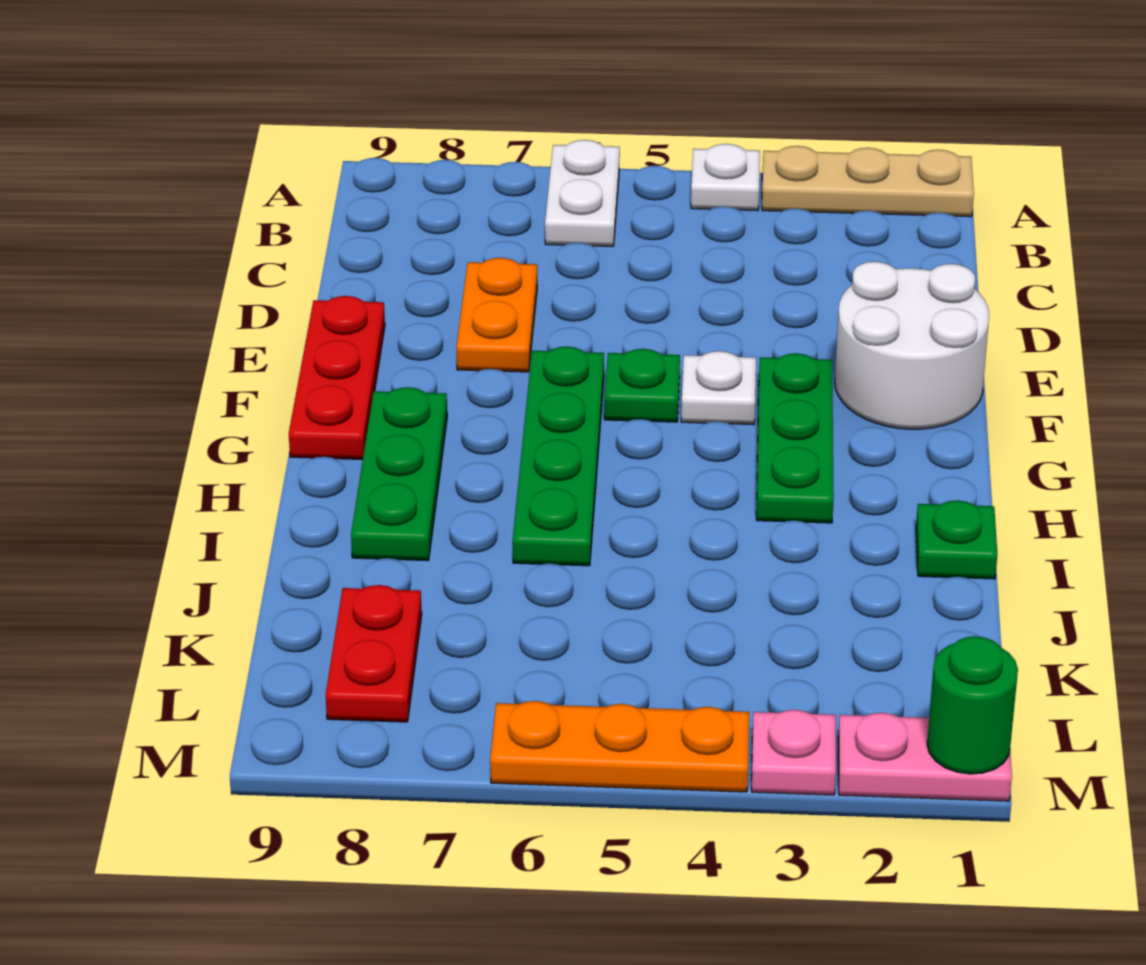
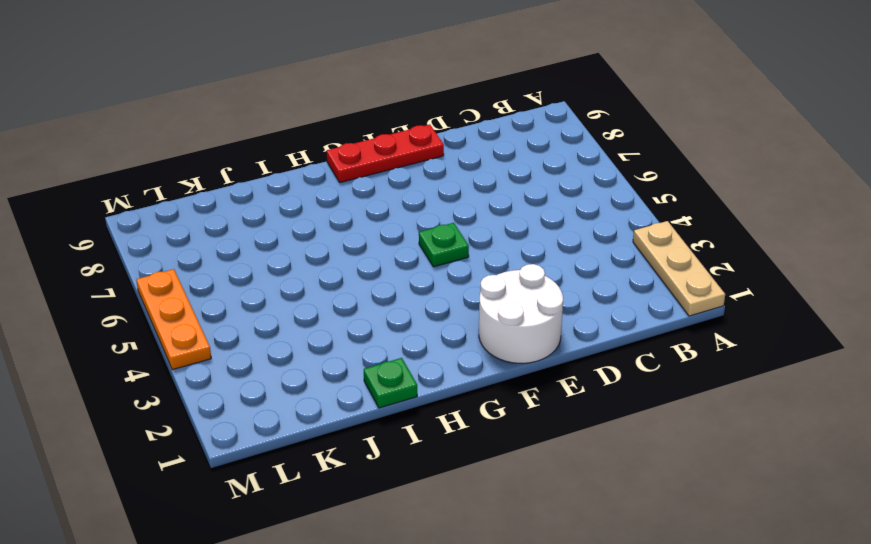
none -> white 1x1 plate [691,144,760,211]
none -> white 1x2 plate [545,140,620,246]
none -> orange 1x2 plate [457,258,537,372]

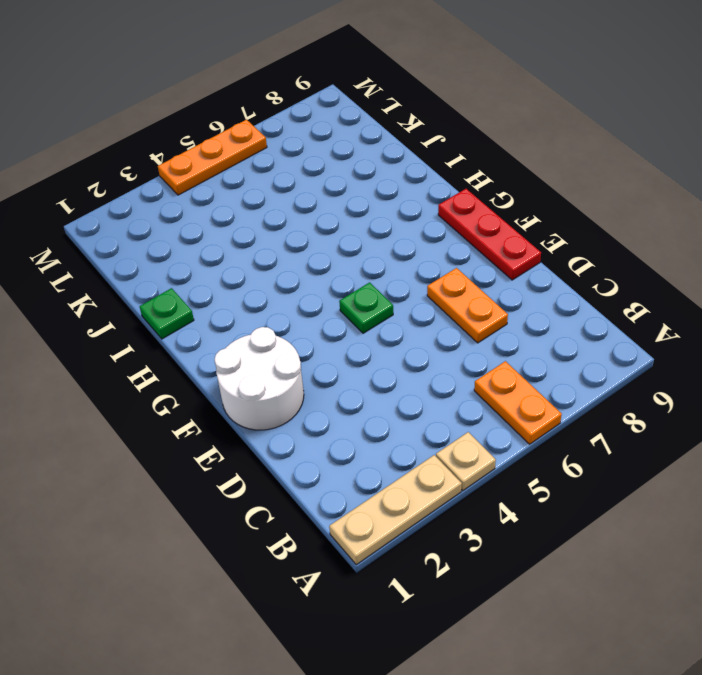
tan 1x1 plate [436,432,496,491] -> white 1x1 plate [691,144,760,211]
orange 1x2 plate [474,361,562,444] -> white 1x2 plate [545,140,620,246]
none -> green 1x3 plate [756,353,834,523]
none -> white 1x1 plate [681,351,756,425]
none -> green 1x4 plate [513,347,604,566]

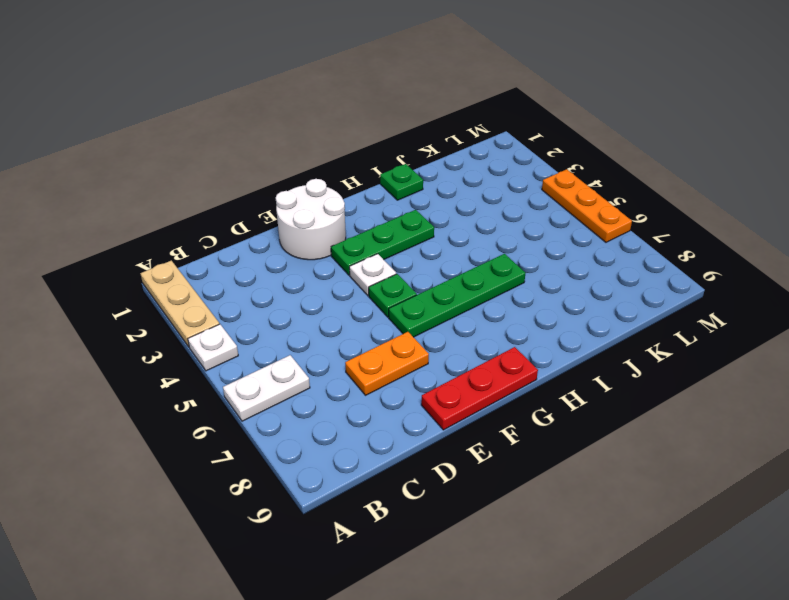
none -> green 1x3 plate [351,387,447,561]
none -> red 1x2 plate [326,585,422,722]
none -> pink 1x2 plate [838,713,1012,801]

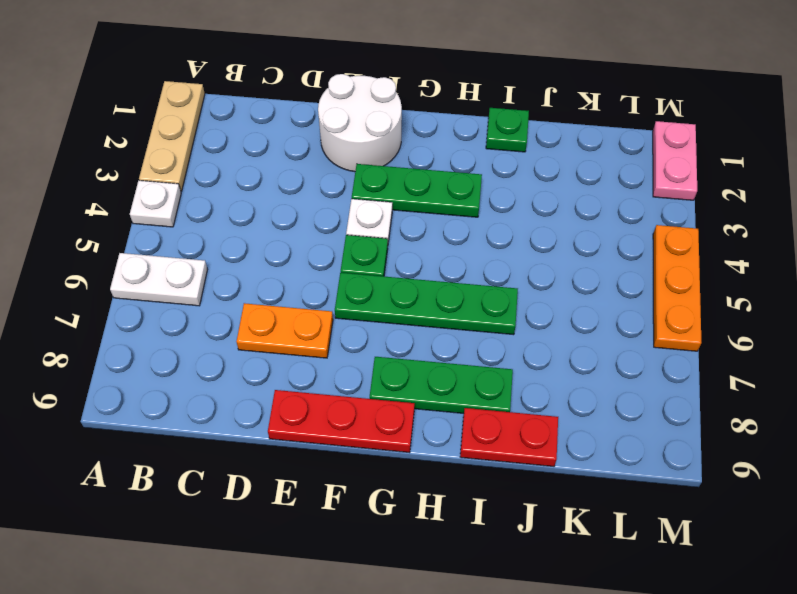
red 1x2 plate [460,408,558,466] -> red 1x2 plate moved to [326,585,422,722]
none -> pink 1x1 plate [752,710,836,795]
none -> green 1x1 round brick [927,636,1018,774]

